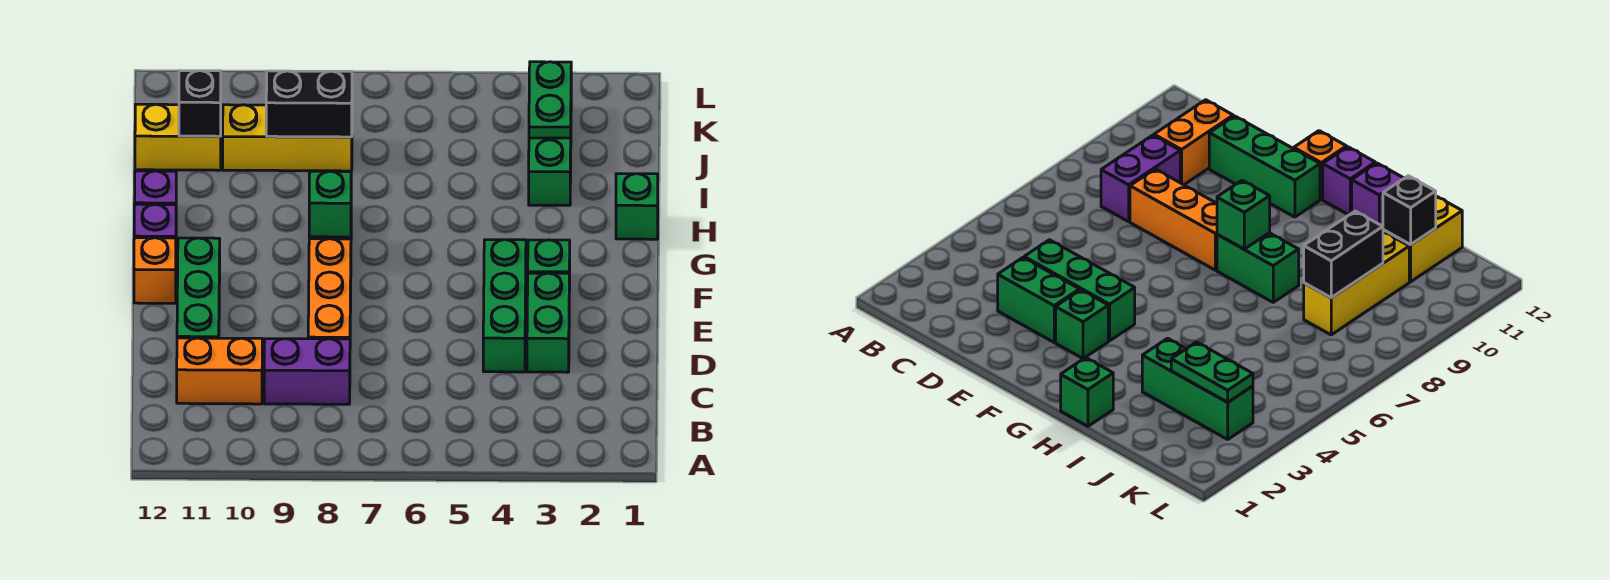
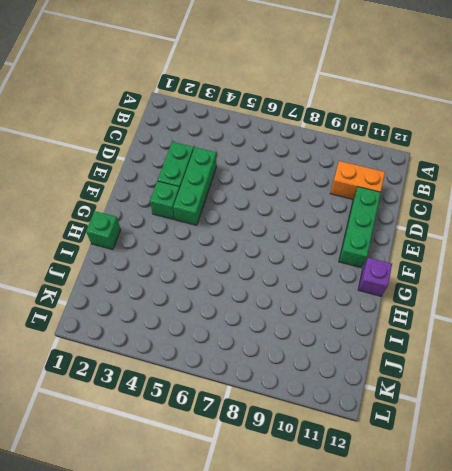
none -> purple 1x2 brick [264,339,350,404]
none -> orange 1x3 brick [308,239,351,339]
none -> orange 1x1 brick [134,238,176,303]

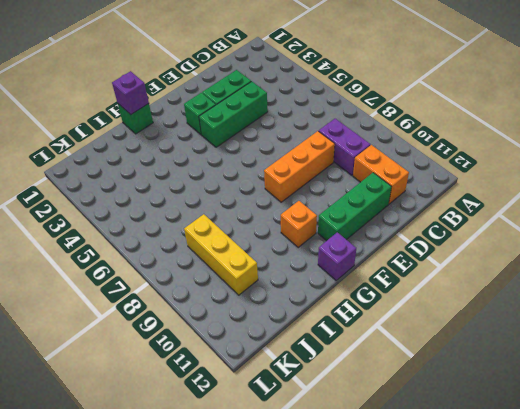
orange 1x1 brick [281,201,317,247] -> orange 1x1 brick moved to [134,238,176,303]
purple 1x1 brick [112,71,149,115] -> purple 1x1 brick moved to [135,171,176,205]
none -> green 1x2 brick [1217,233,1299,302]
none -> green 1x3 brick [529,138,571,205]
none -> yellow 1x2 brick [135,104,221,170]

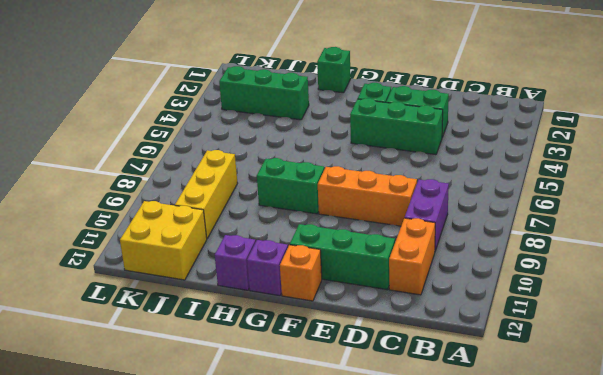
yellow 2x2 brick [120,201,207,280] -> yellow 1x2 brick [135,104,221,170]
none -> green 1x1 brick [309,171,351,237]
none -> green 1x2 plate [529,62,571,138]
none -> black 1x2 brick [266,71,352,137]

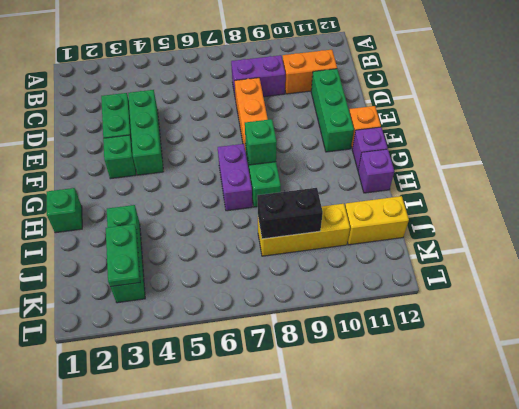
purple 1x2 brick [218,144,252,211] -> none
none -> black 1x1 brick [179,71,221,136]

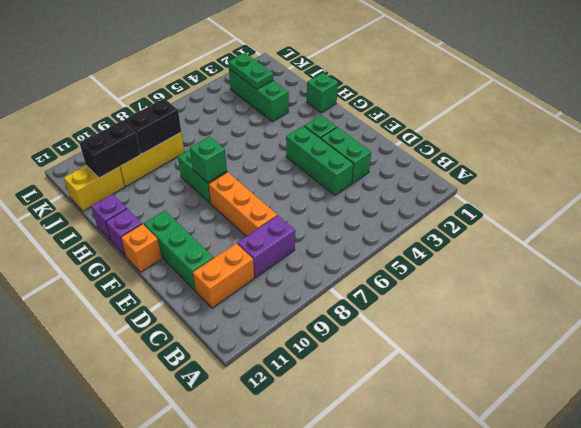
black 1x2 brick [80,121,141,178] -> black 1x1 brick [179,71,221,136]

